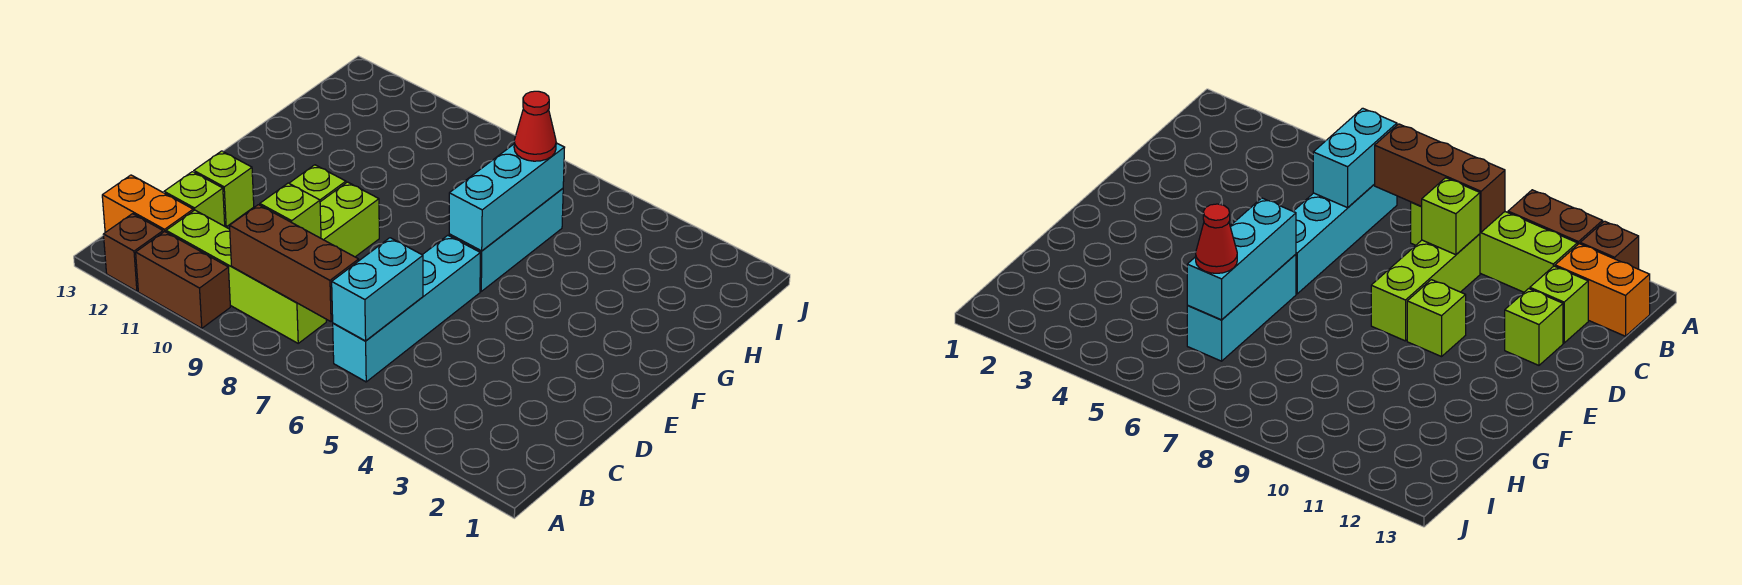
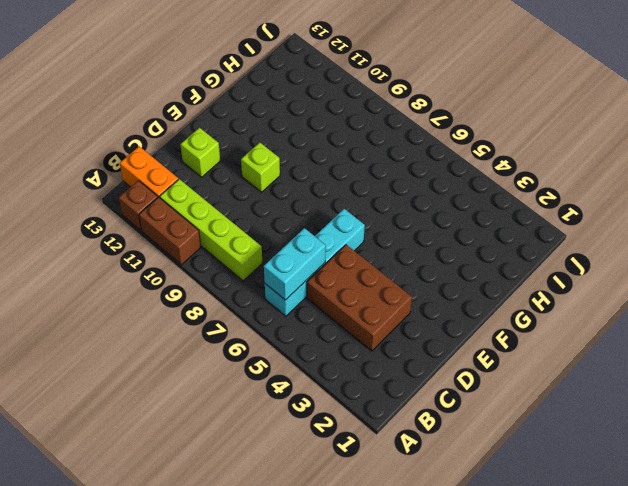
brown 2x3 brick [307,245,412,351] -> none
none -> lime 1x3 brick [320,182,379,257]
none -> lime 1x1 brick [164,172,225,226]
none -> cyan 1x3 brick [449,188,563,291]

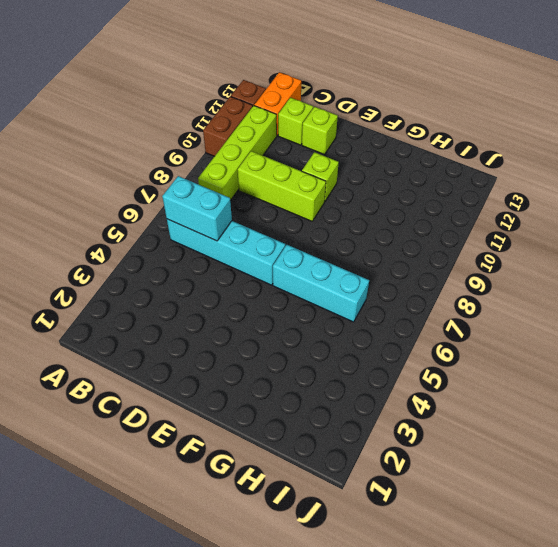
none -> brown 1x3 brick [230,205,359,322]
none -> lime 1x1 brick [260,183,321,238]
none -> cyan 1x3 brick [449,143,565,251]

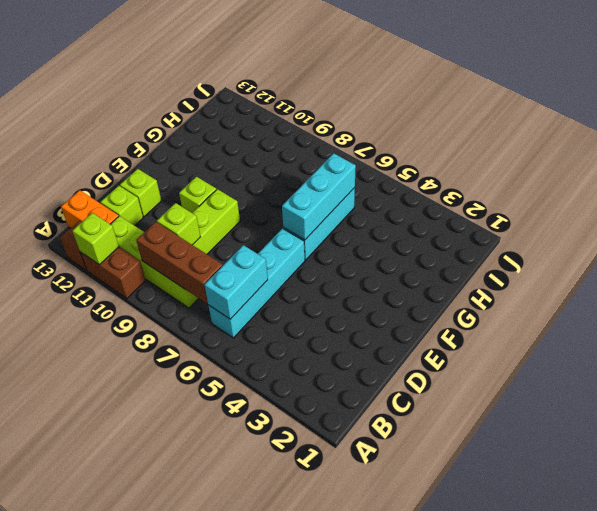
lime 1x1 brick [72,213,119,265] -> none
none -> red 1x1 cone [514,91,556,161]

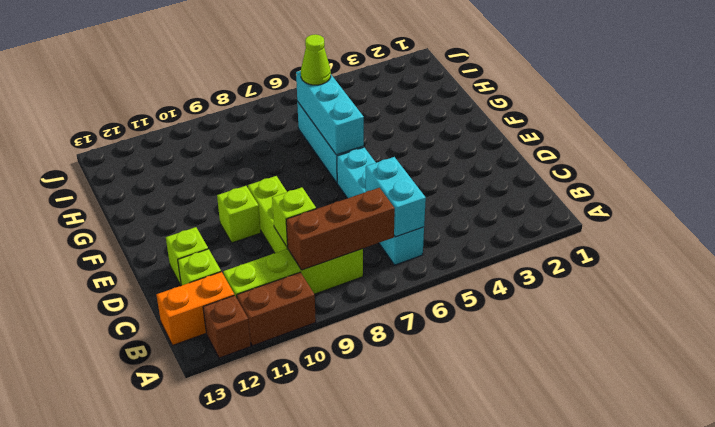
lime 1x1 cone [301,34,331,85] -> red 1x1 cone [514,91,556,161]

